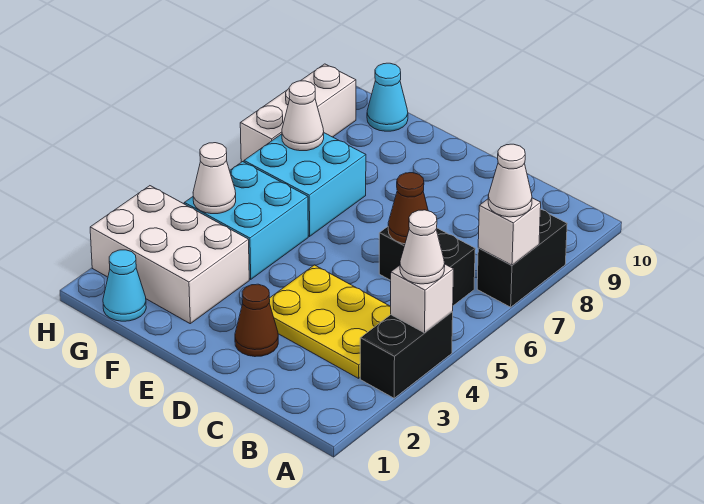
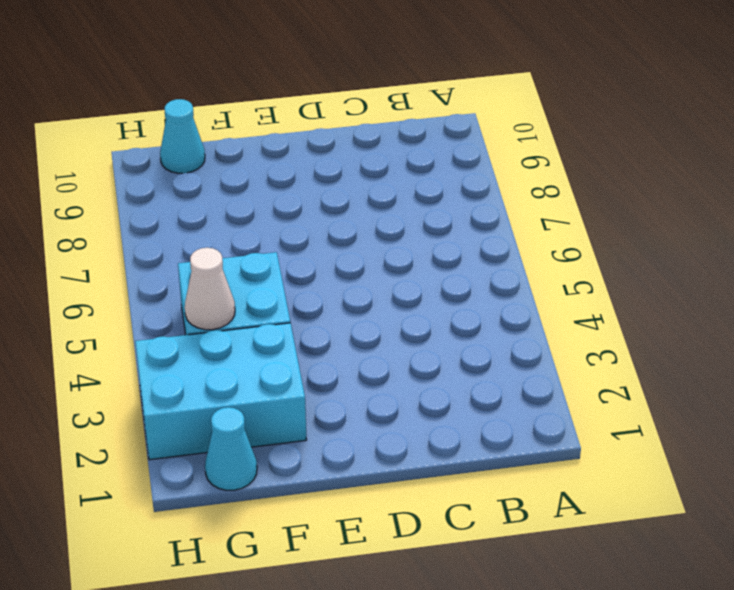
cyan 2x3 brick [135,323,306,460] -> white 2x3 brick [90,186,249,324]
none -> black 1x2 brick [360,312,453,398]
none -> black 1x2 brick [477,209,567,307]
none -> yellow 2x3 plate [269,265,391,378]

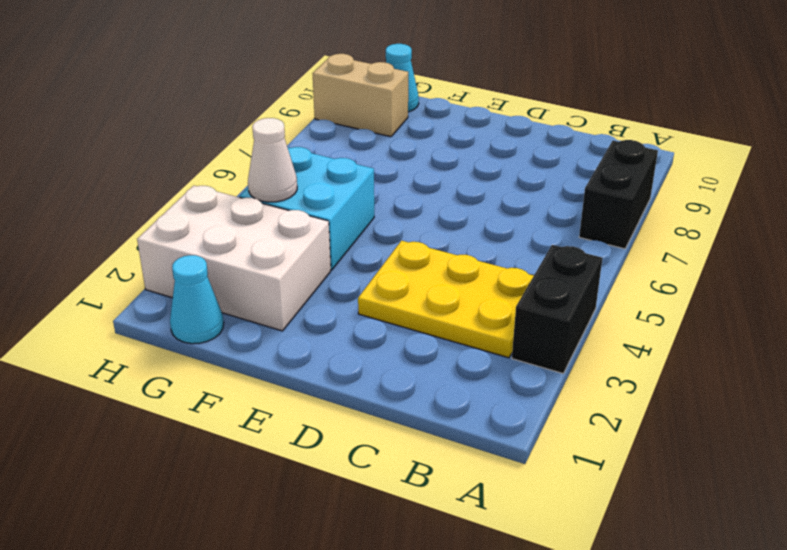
tan 1x2 brick [313,54,408,137] -> white 1x3 brick [240,64,356,162]
none -> black 1x2 brick [379,227,475,306]
none -> brown 1x1 cone [235,284,278,357]
none -> cyan 2x2 brick [244,133,366,236]

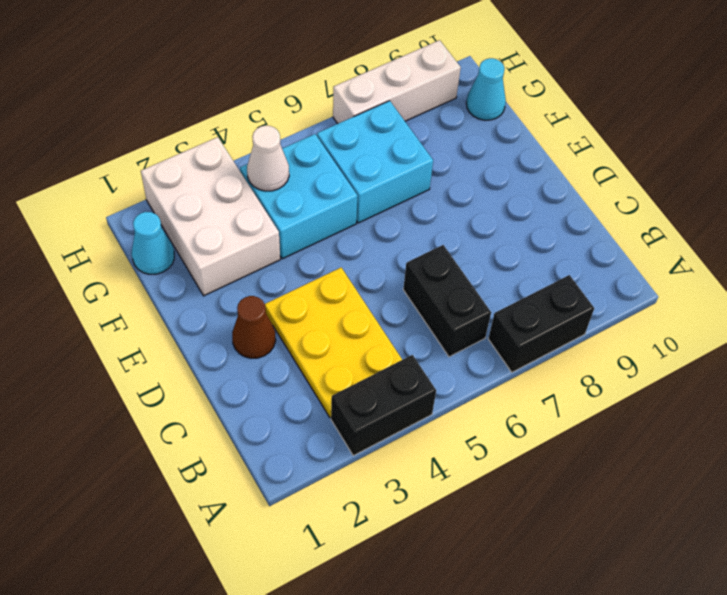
none -> white 1x1 brick [390,264,454,333]
none -> white 1x1 brick [478,198,541,265]
none -> brown 1x1 cone [388,173,428,244]

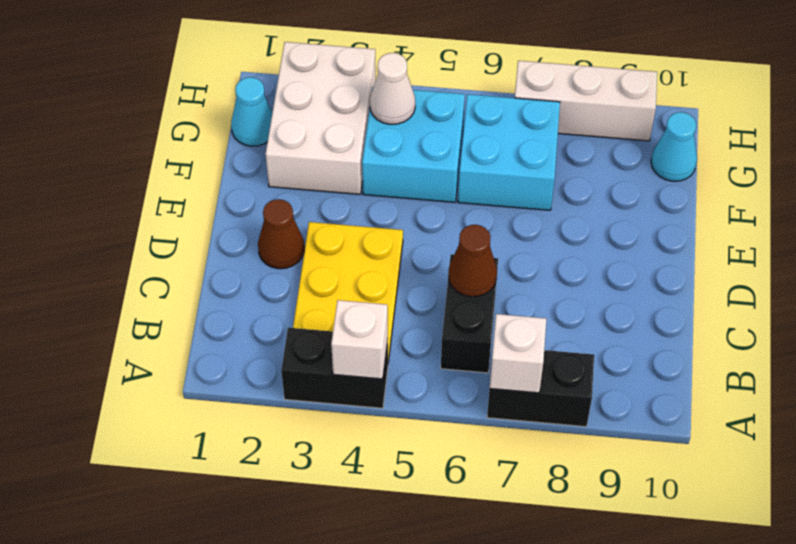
none -> white 1x1 cone [282,81,324,151]
none -> white 1x1 cone [400,210,445,284]
none -> white 1x1 cone [488,144,532,217]

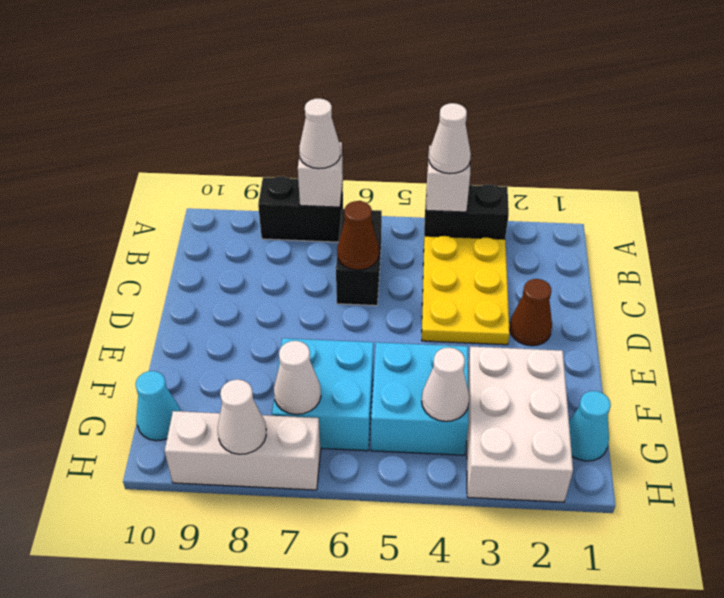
white 1x1 cone [218,379,266,454] -> none

